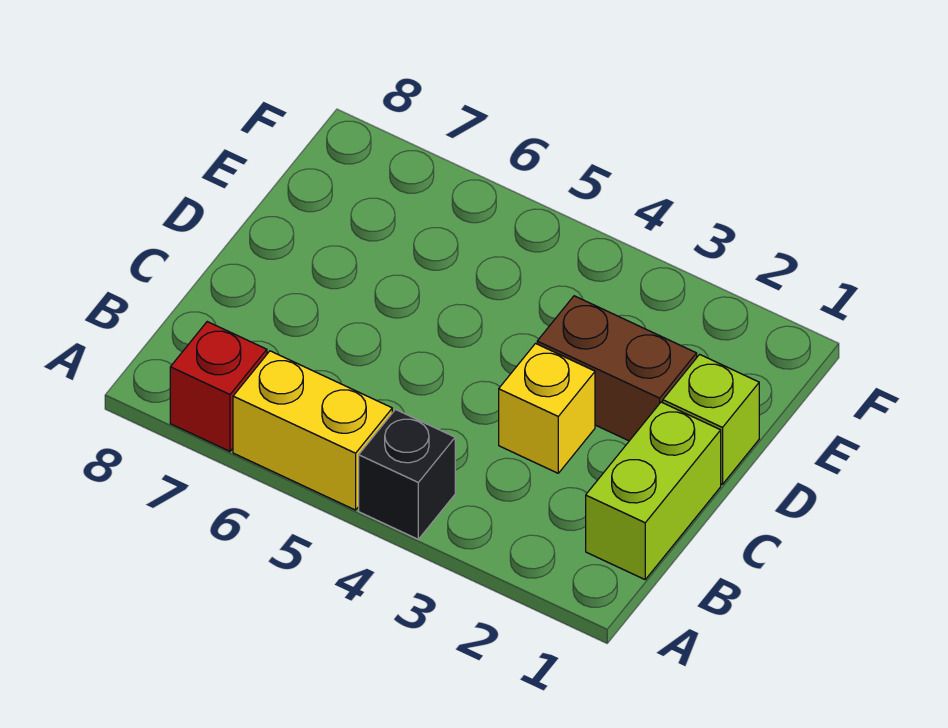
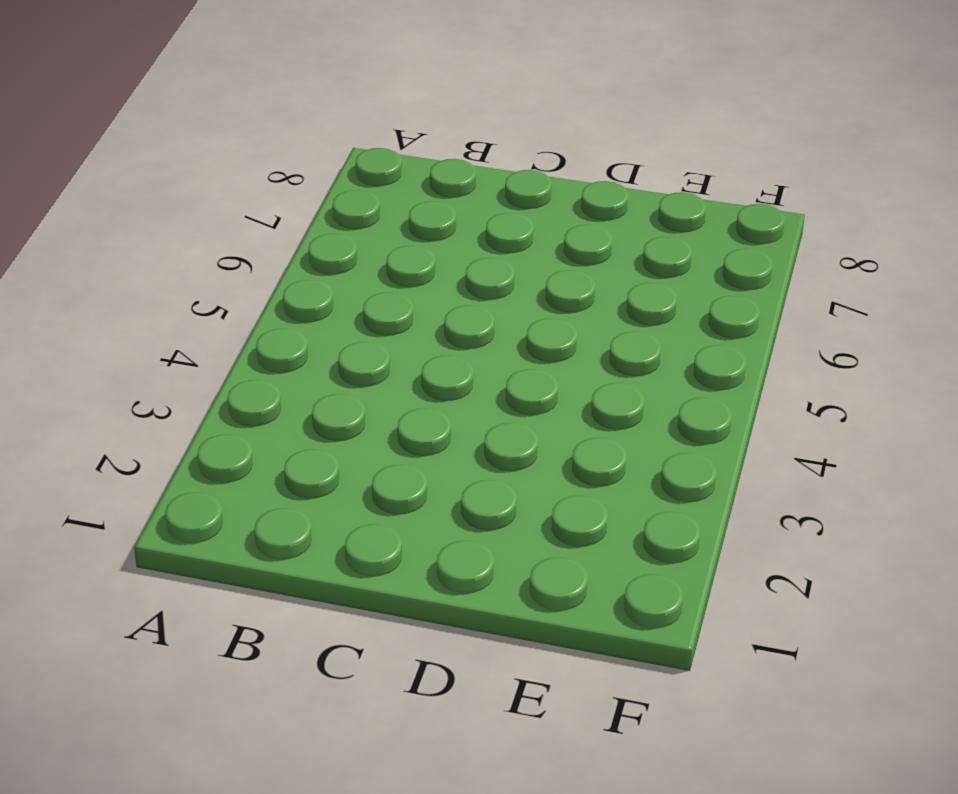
none -> black 1x1 brick [359,410,455,539]
none -> yellow 1x2 brick [233,351,392,510]

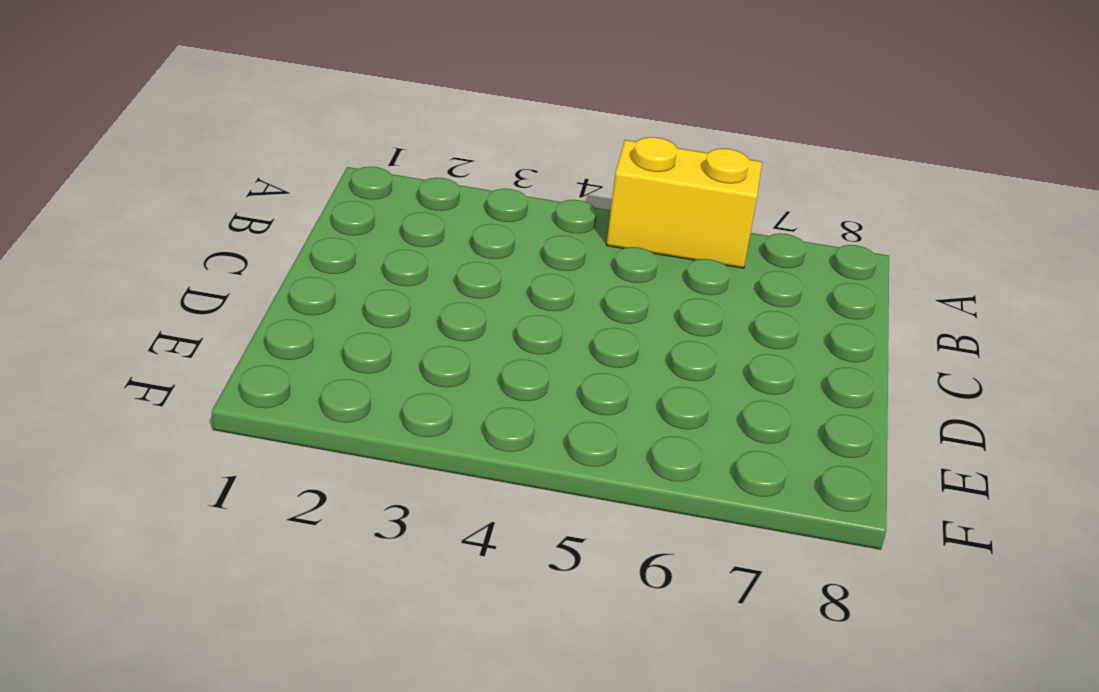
none -> black 1x1 brick [359,410,455,539]
none -> red 1x1 brick [170,322,267,451]

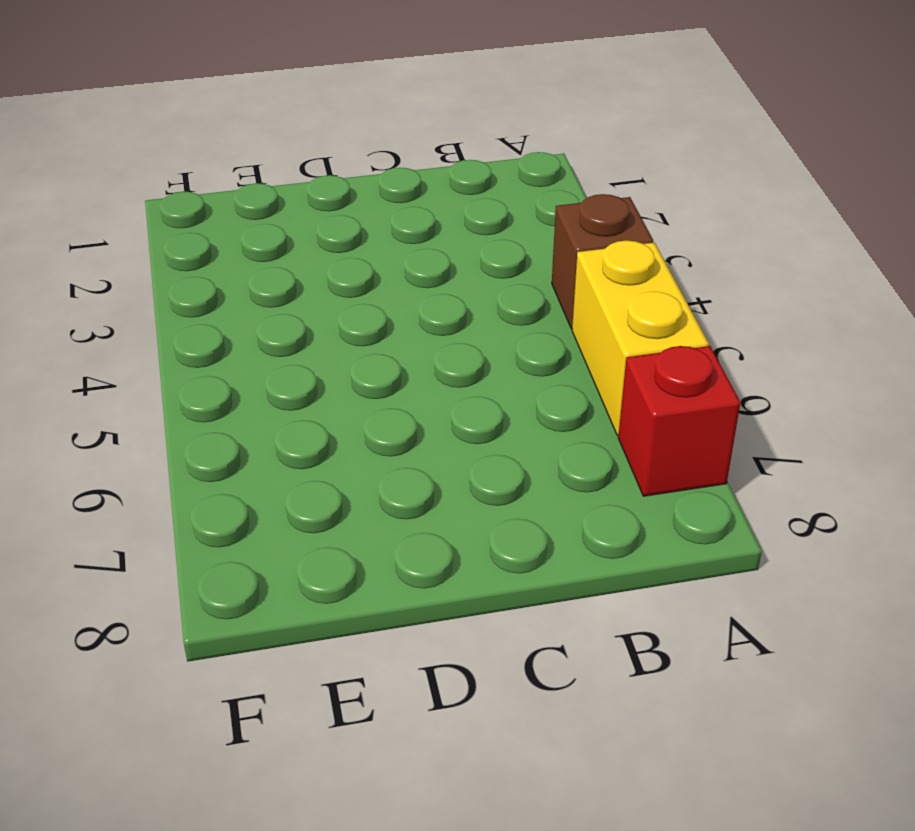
brown 1x1 brick [552,194,653,329] -> black 1x1 brick [359,410,455,539]
none -> lime 1x2 brick [586,402,721,579]
none -> yellow 1x1 brick [499,344,595,473]

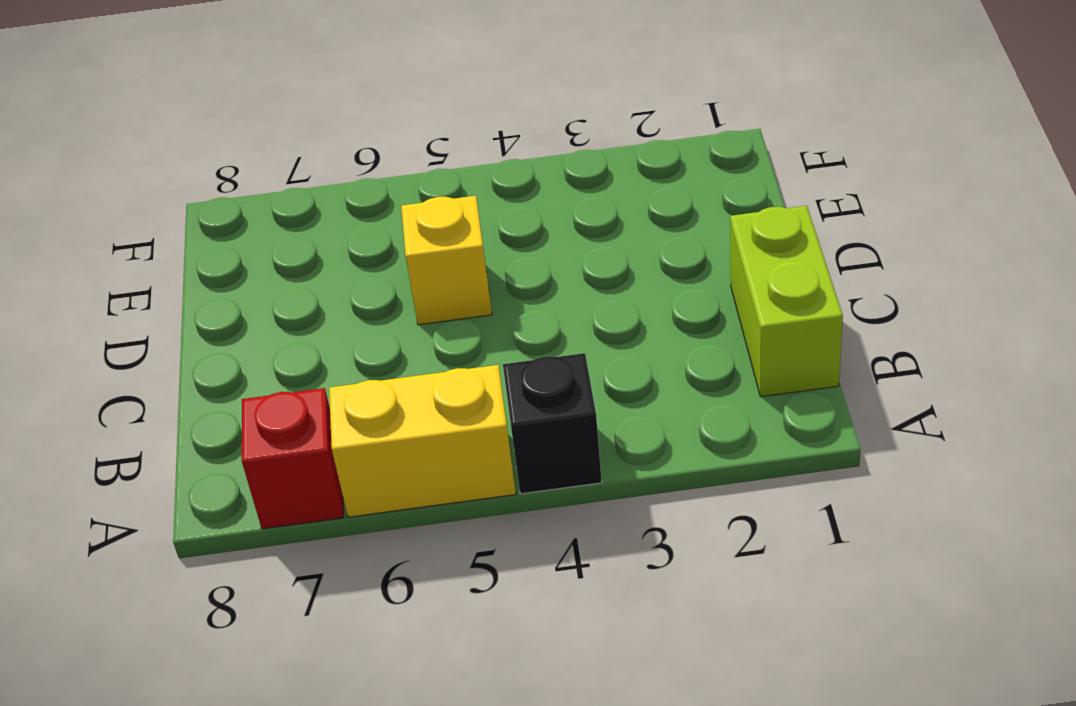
yellow 1x1 brick [401,196,492,325] -> yellow 1x1 brick moved to [499,344,595,473]
none -> lime 1x1 brick [663,354,759,484]
none -> brown 1x2 brick [537,296,697,441]

